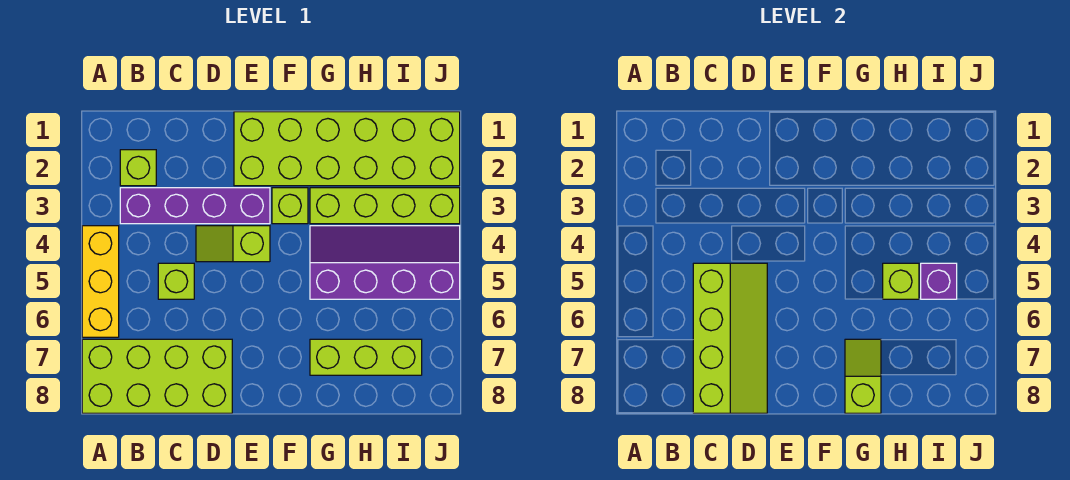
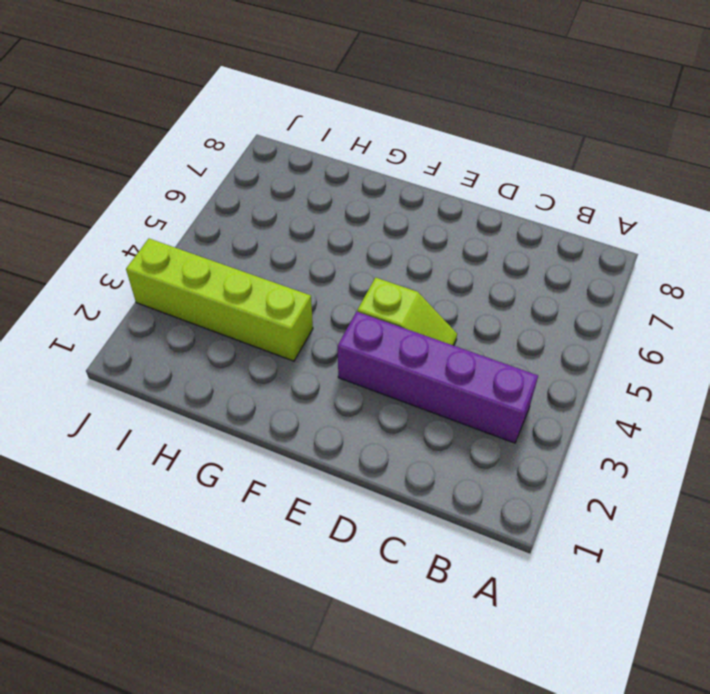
none -> yellow 1x3 brick [82,226,119,337]
none -> lime 2x4 brick [82,339,232,413]
none -> lime 1x1 brick [120,150,156,186]

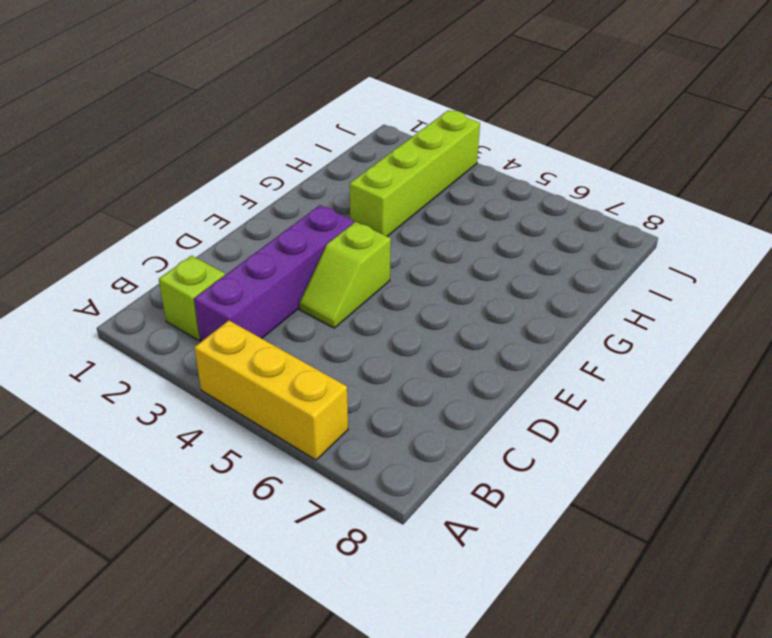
none -> lime 2x4 brick [82,339,232,413]
none -> lime 1x1 brick [158,263,194,299]
none -> lime 2x6 brick [234,112,460,186]

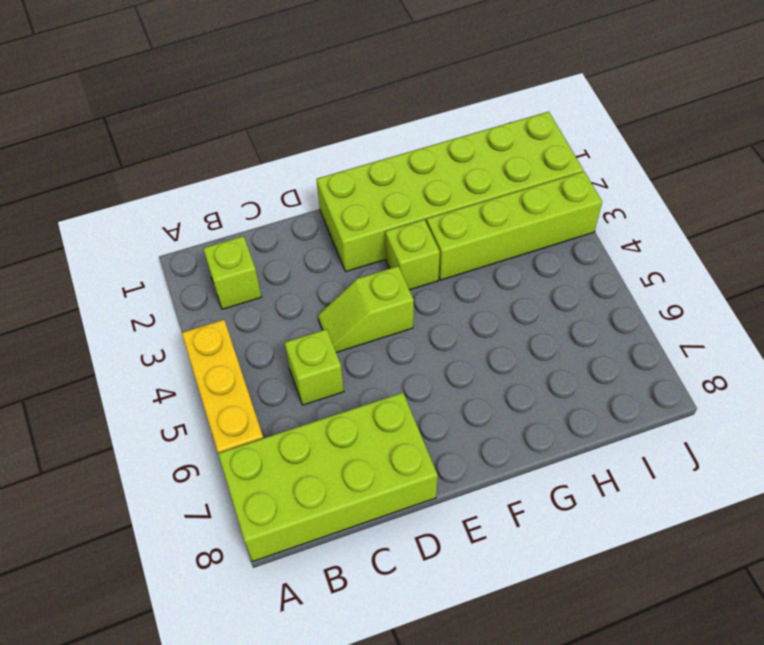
none -> purple 1x4 brick [120,188,270,224]
none -> purple 2x4 slope [310,226,460,299]
none -> lime 1x3 brick [310,339,422,375]

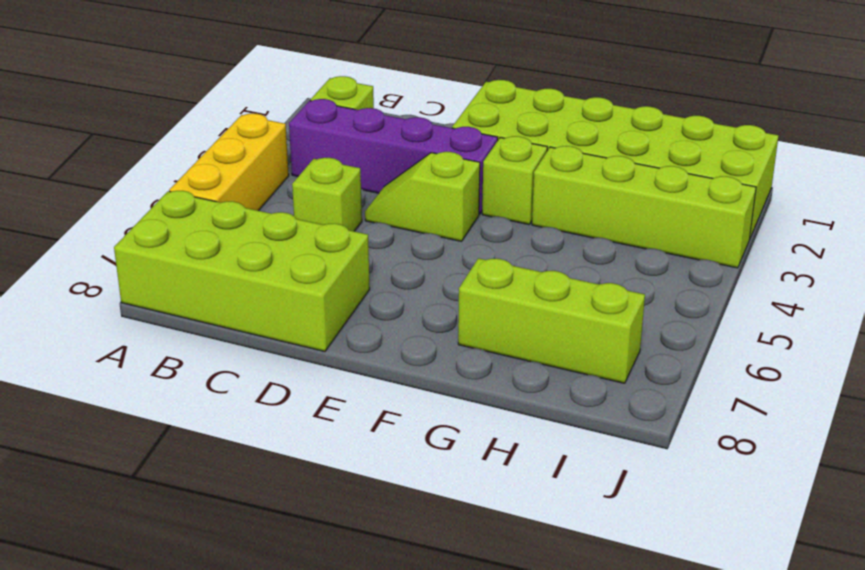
none -> purple 2x4 slope [310,226,460,299]
none -> lime 2x4 slope [693,263,767,413]
none -> lime 1x2 slope [845,339,881,413]

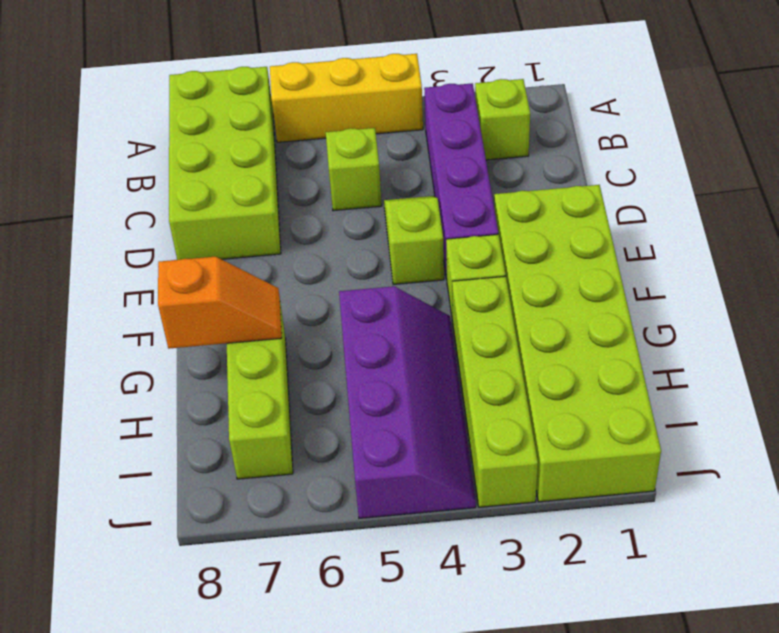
orange 1x2 slope [158,257,282,349] -> lime 1x2 slope [845,339,881,413]
none -> lime 2x4 slope [693,263,767,413]
none -> lime 1x1 brick [883,263,919,299]
none -> purple 1x1 brick [921,263,957,299]

